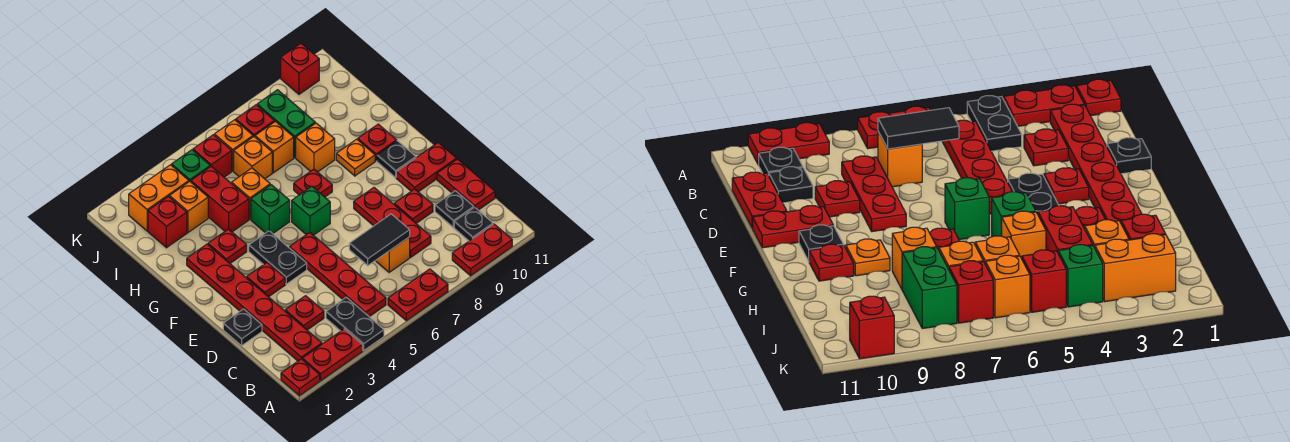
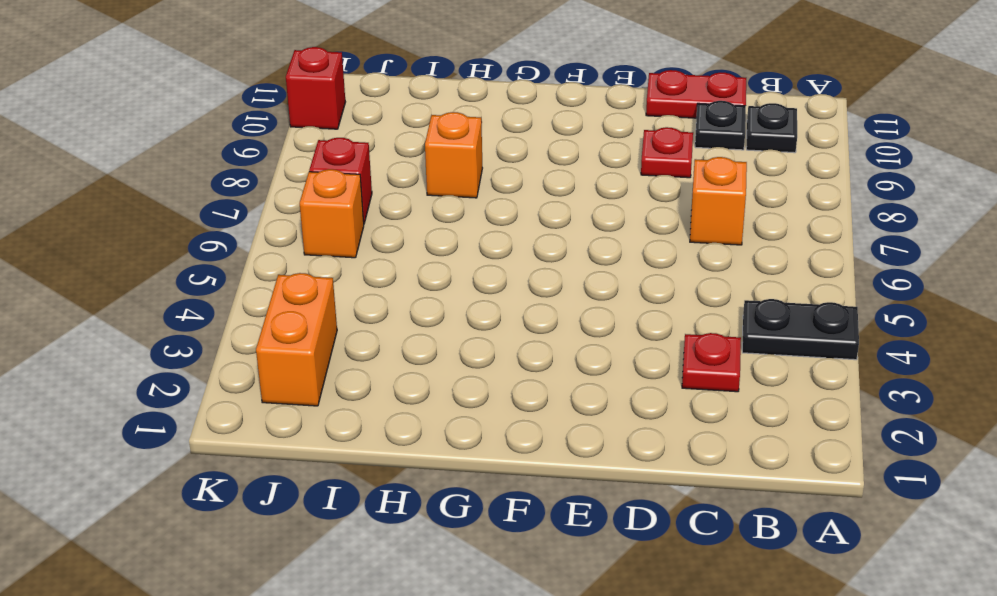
none -> red 1x1 plate [281,359,320,396]
none -> red 1x2 plate [302,329,363,381]
none -> red 1x2 plate [388,269,448,321]
none -> red 1x2 plate [452,224,512,276]

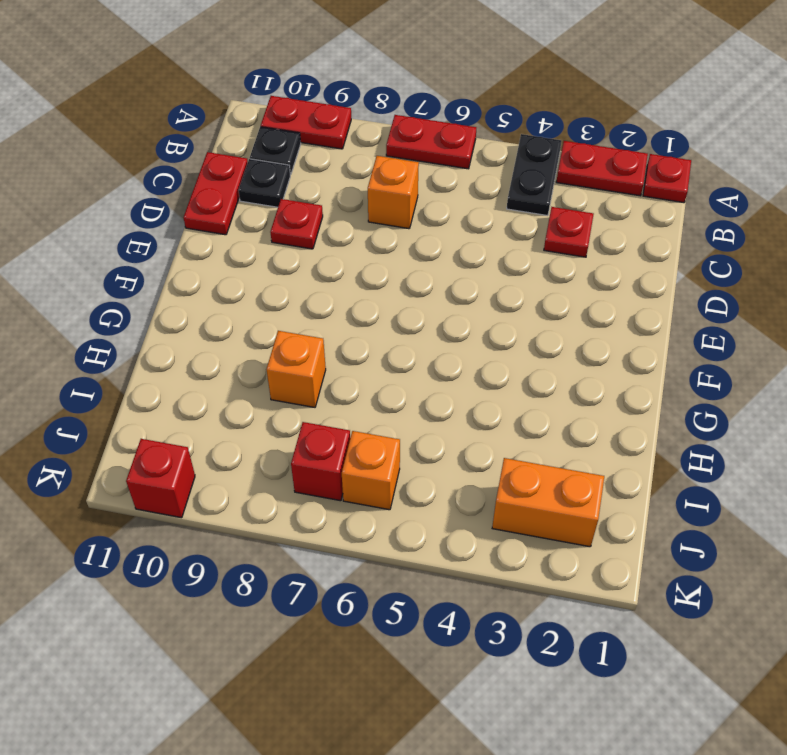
none -> red 1x6 plate [187,244,322,361]
none -> red 1x4 plate [289,233,386,317]
none -> red 1x3 plate [354,188,431,257]
none -> black 1x1 plate [223,309,262,346]

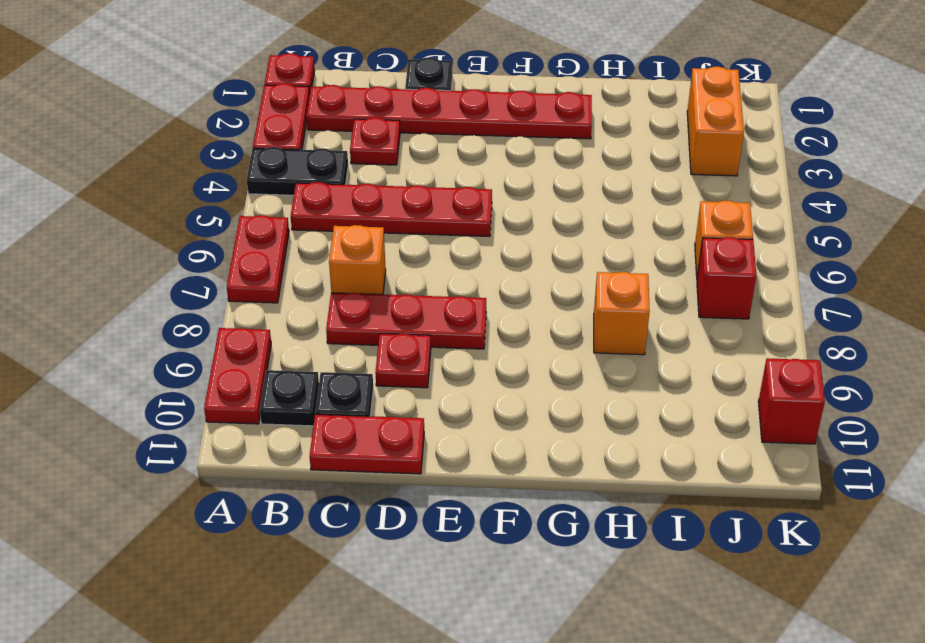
none -> red 1x1 plate [247,263,285,297]
none -> black 1x2 plate [249,231,307,284]
none -> red 1x2 plate [396,143,457,192]
none -> green 1x1 brick [292,186,330,235]

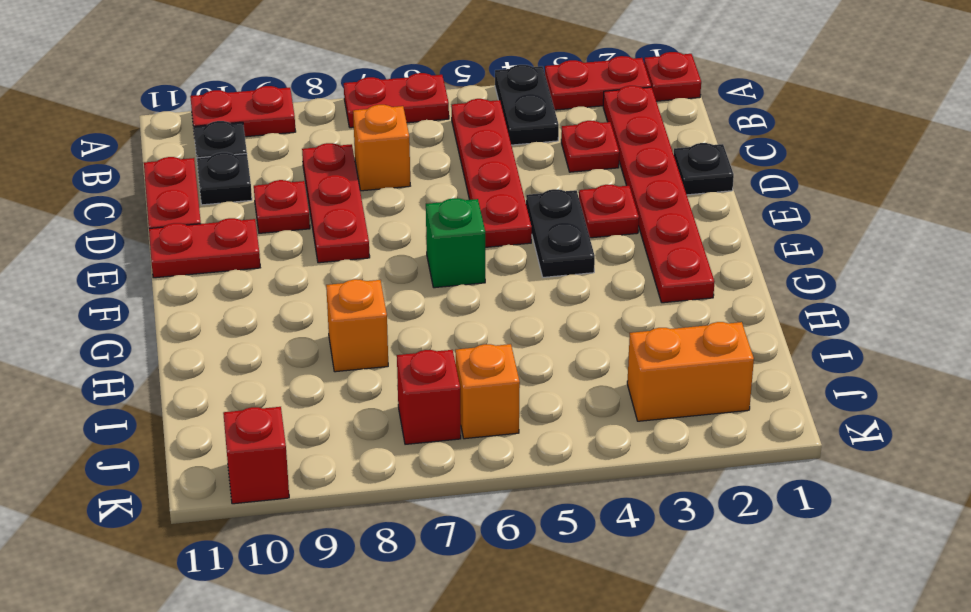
none -> black 1x1 plate [377,141,416,178]
none -> red 1x1 plate [208,229,247,263]
none -> green 1x1 brick [251,185,290,234]
none -> red 1x1 plate [294,169,332,197]

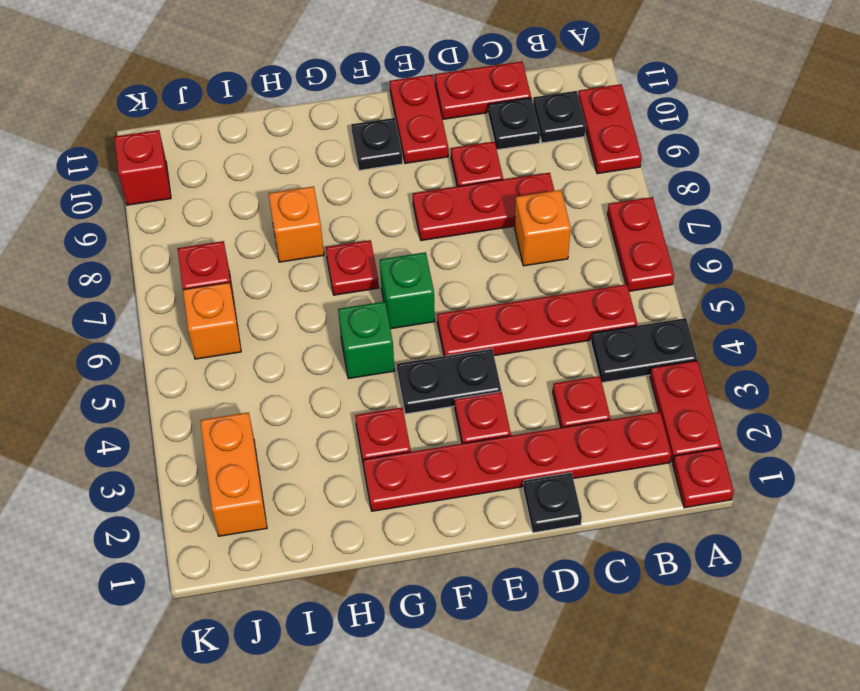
none -> orange 1x1 plate [336,139,375,176]
none -> red 1x1 plate [358,124,397,161]
none -> red 1x2 brick [191,166,249,232]
none -> orange 1x1 brick [232,168,270,219]

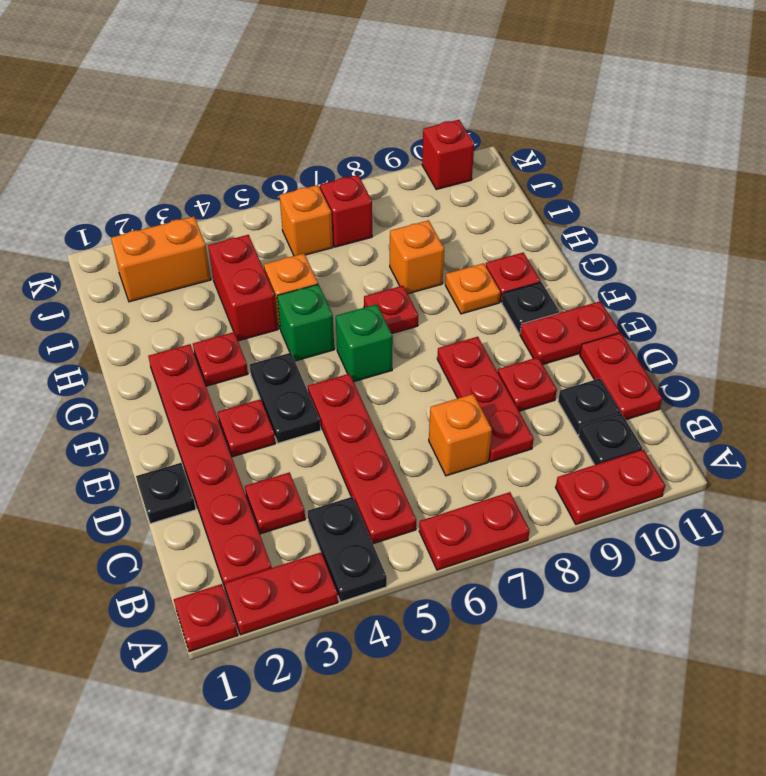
none -> red 1x1 brick [148,196,187,248]
none -> orange 1x1 brick [170,182,208,233]
none -> orange 1x1 brick [234,137,272,179]
none -> orange 1x1 brick [255,121,294,173]

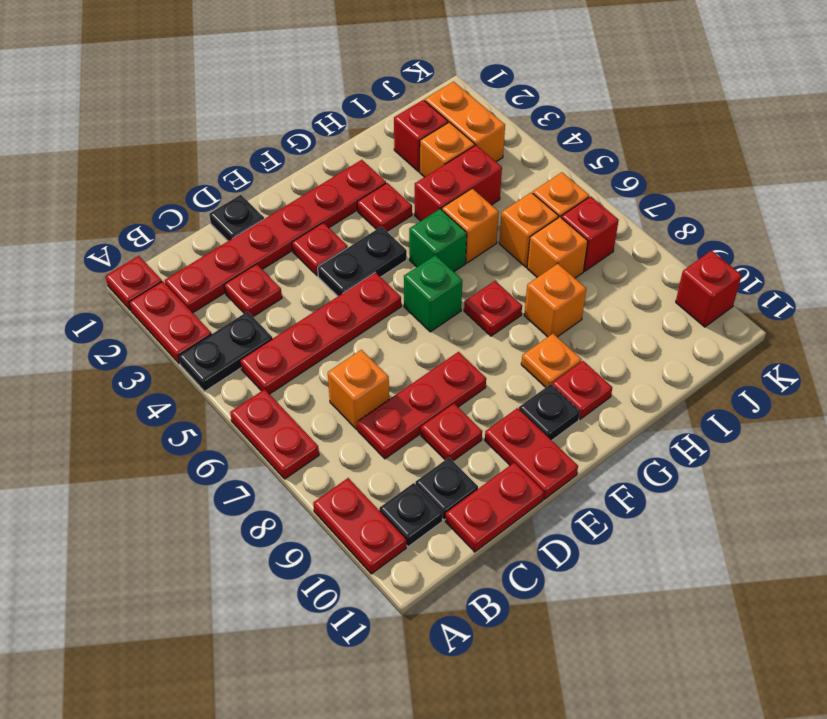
none -> green 1x2 brick [257,90,315,158]
none -> green 1x1 brick [172,150,210,182]
none -> red 1x1 brick [193,135,232,177]
none -> black 1x2 tile [349,214,410,266]

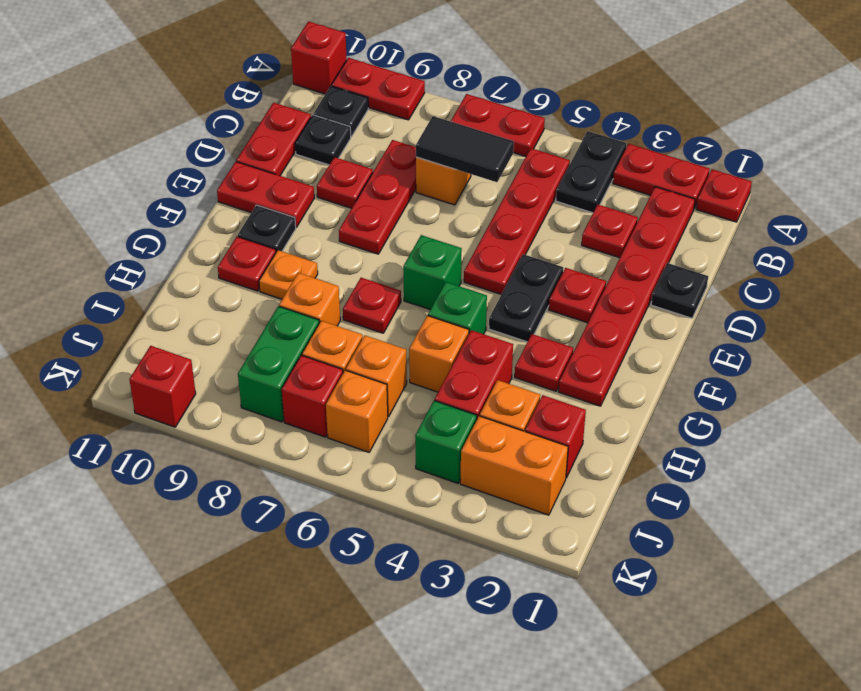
red 1x1 brick [291,21,347,94] -> red 1x1 brick moved to [193,135,232,177]

